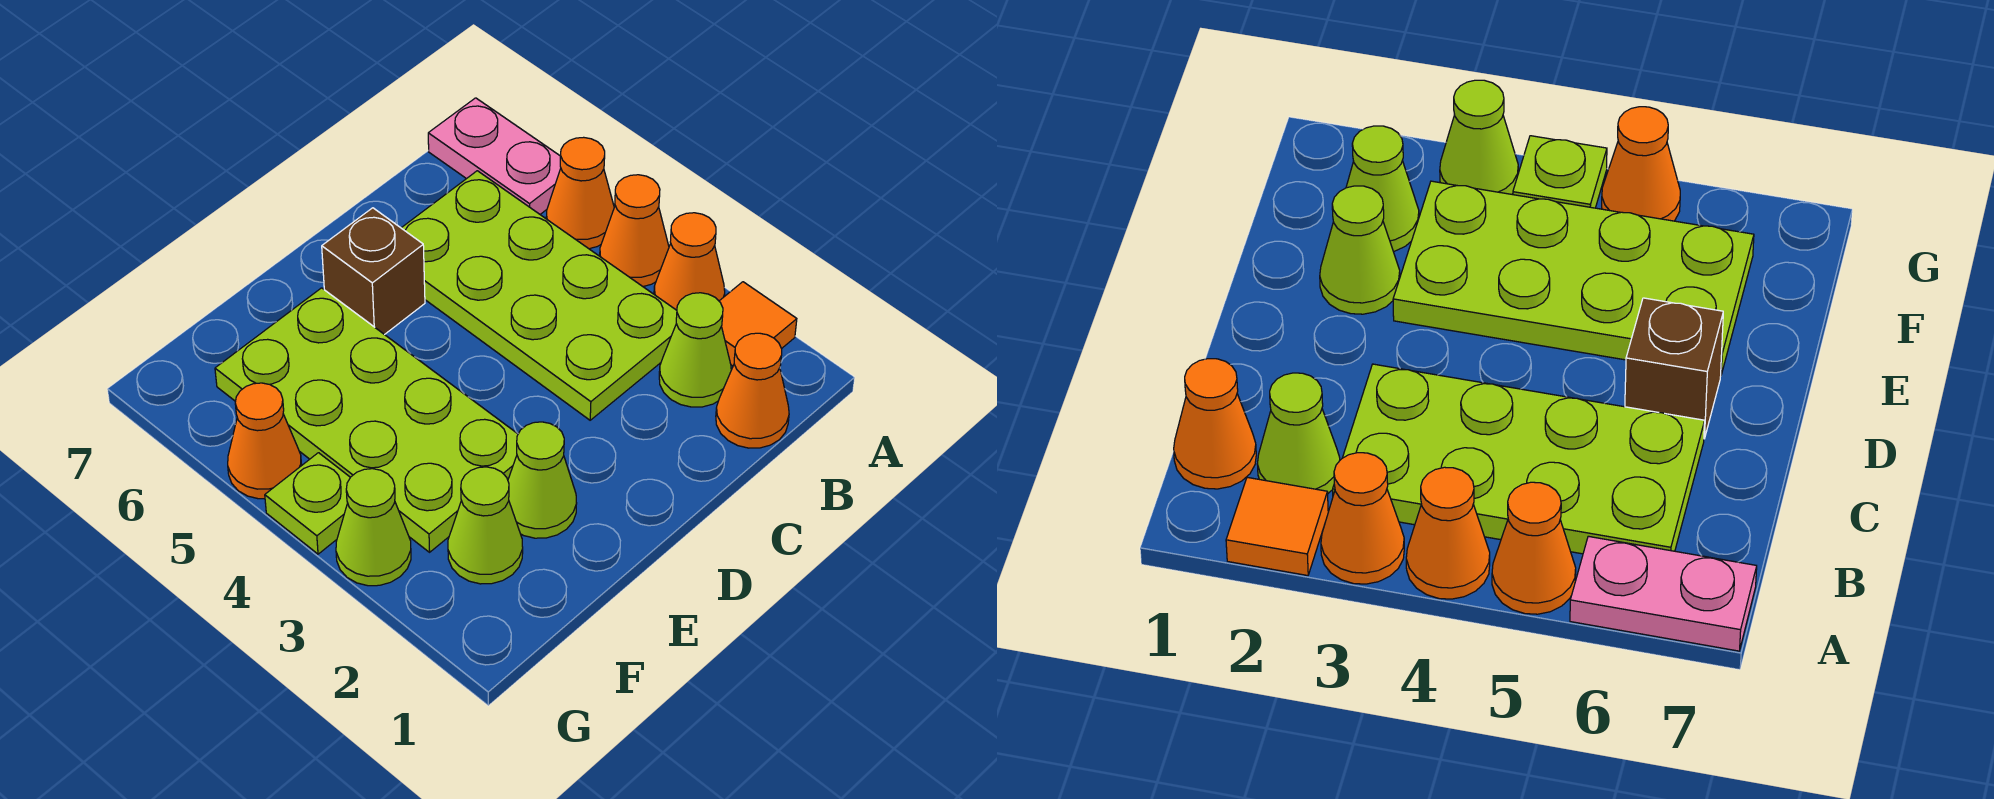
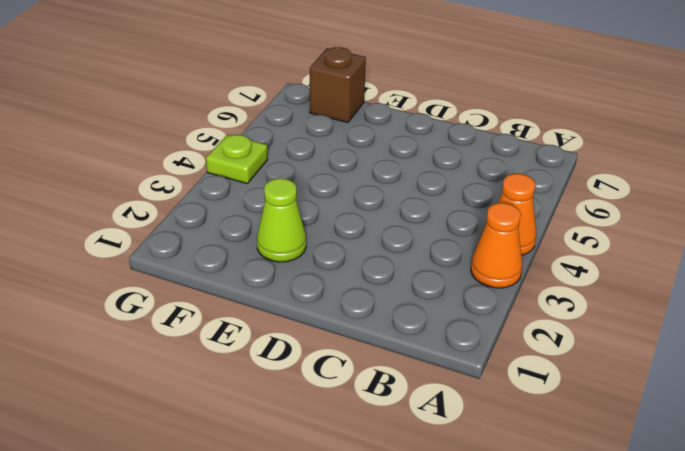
brown 1x1 brick [310,47,366,123] -> brown 1x1 brick moved to [322,208,425,335]
none -> orange 1x1 tile [719,282,797,366]
none -> orange 1x1 cone [546,137,614,249]
none -> pink 1x2 plate [428,98,561,214]

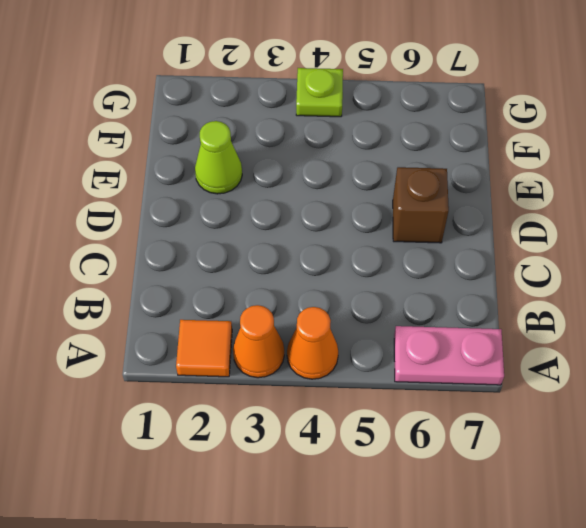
none -> orange 1x1 cone [546,137,614,249]
none -> orange 1x1 cone [716,333,789,448]
none -> lime 1x1 cone [659,293,731,407]

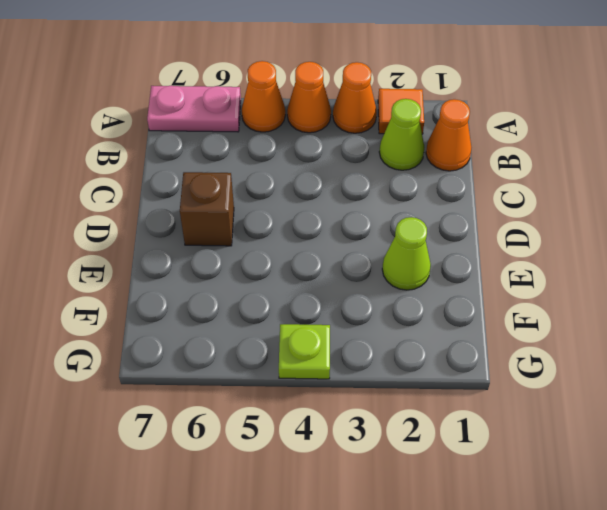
none -> lime 2x4 plate [402,171,677,420]
none -> lime 2x4 plate [215,288,518,552]
none -> lime 1x1 cone [448,467,523,584]

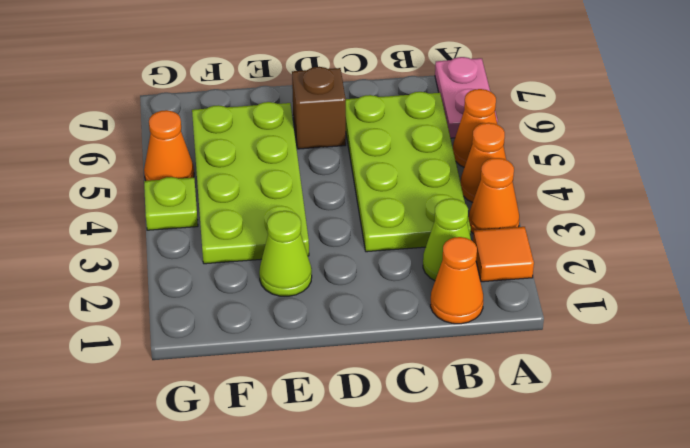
none -> lime 1x1 cone [448,467,523,584]
none -> lime 1x1 cone [336,469,411,586]

